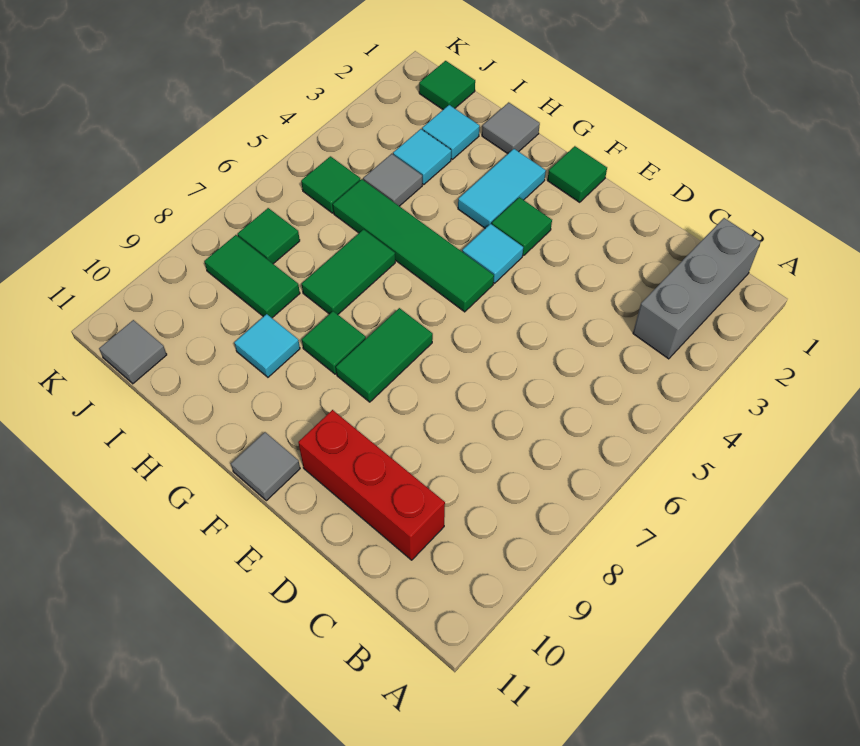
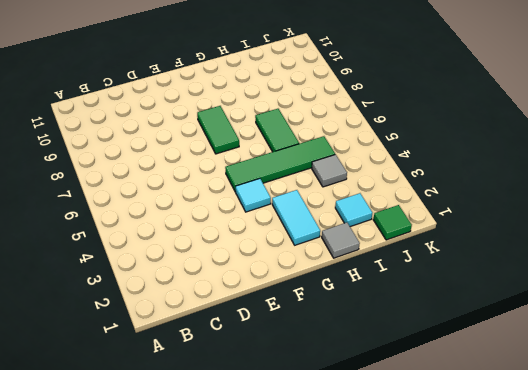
none -> grey 1x3 brick [633,218,761,359]
none -> red 1x3 brick [298,410,445,560]
none -> green 1x1 tile [547,146,607,202]

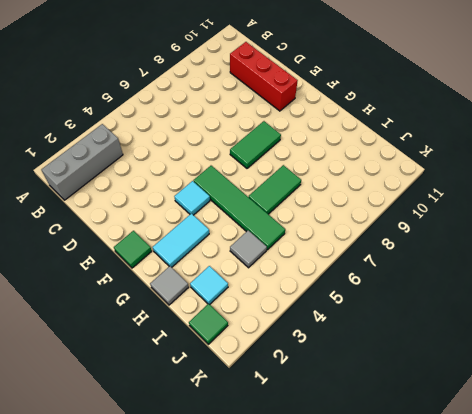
none -> green 1x1 tile [492,197,552,255]
none -> grey 1x1 tile [231,432,300,501]
none -> green 1x1 tile [302,311,366,374]

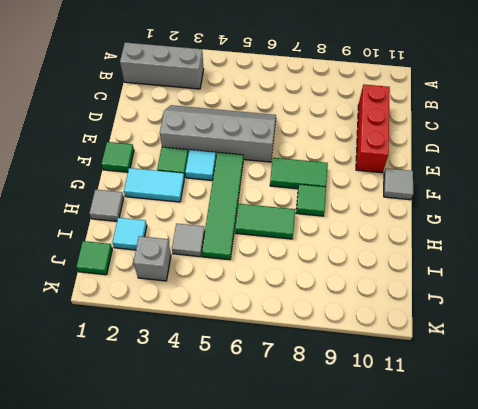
grey 2x4 slope [160,105,276,162] -> none
grey 1x1 brick [134,236,171,281] -> none
none -> cyan 1x1 tile [234,314,300,377]
none -> cyan 1x1 tile [393,129,451,185]
none -> green 1x2 tile [204,235,300,318]

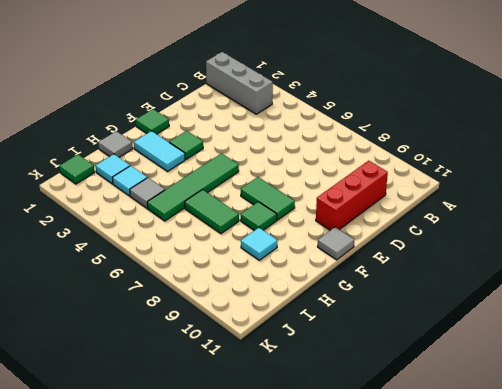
none -> cyan 1x1 tile [462,224,523,283]
none -> green 1x2 tile [204,235,300,318]
none -> green 1x1 tile [301,156,360,213]

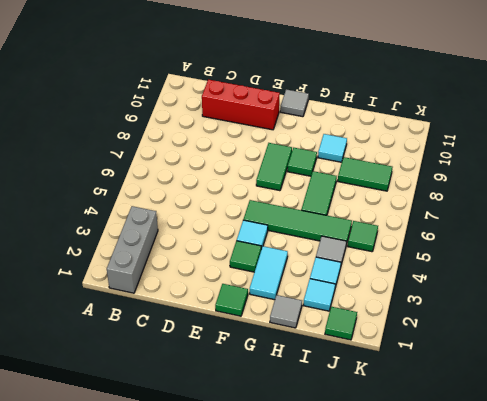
none -> green 1x1 tile [238,208,300,264]
none -> grey 1x1 tile [99,320,167,384]

